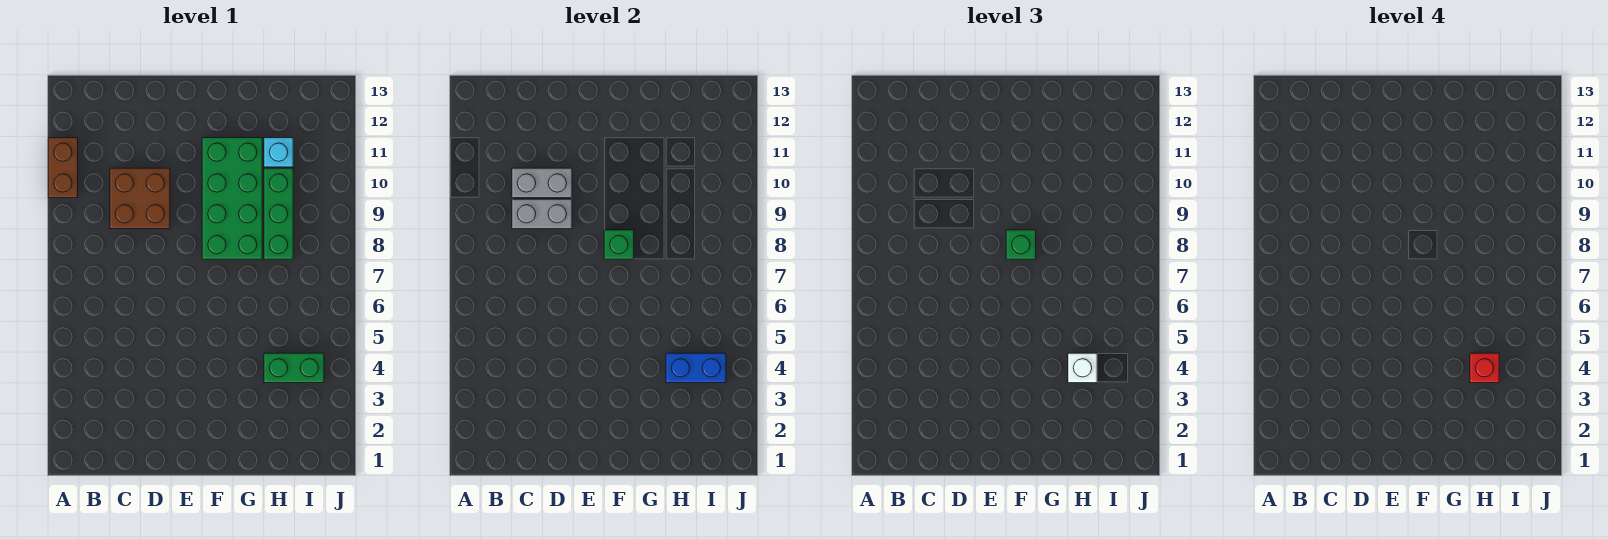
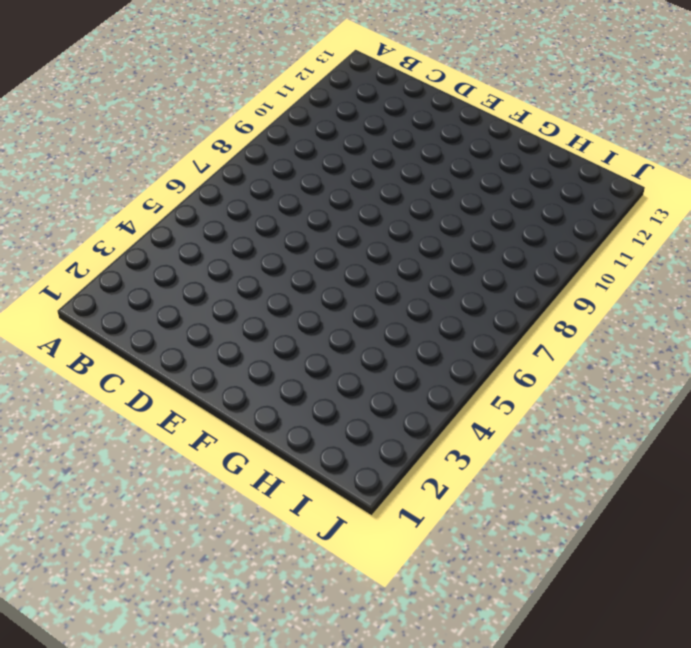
none -> brown 1x2 brick [48,138,78,198]
none -> brown 2x2 brick [110,168,170,229]
none -> green 2x4 brick [202,138,262,259]

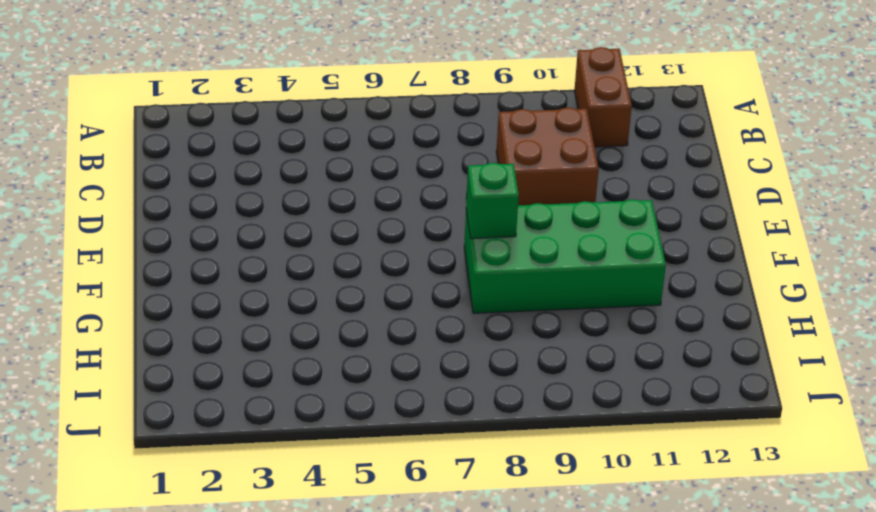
brown 1x2 brick [574,47,632,147] -> brown 1x2 brick turned to [48,138,78,198]
none -> green 1x2 brick [264,353,324,383]
none -> green 1x3 brick [264,168,293,259]
none -> cyan 1x1 brick [264,138,293,167]

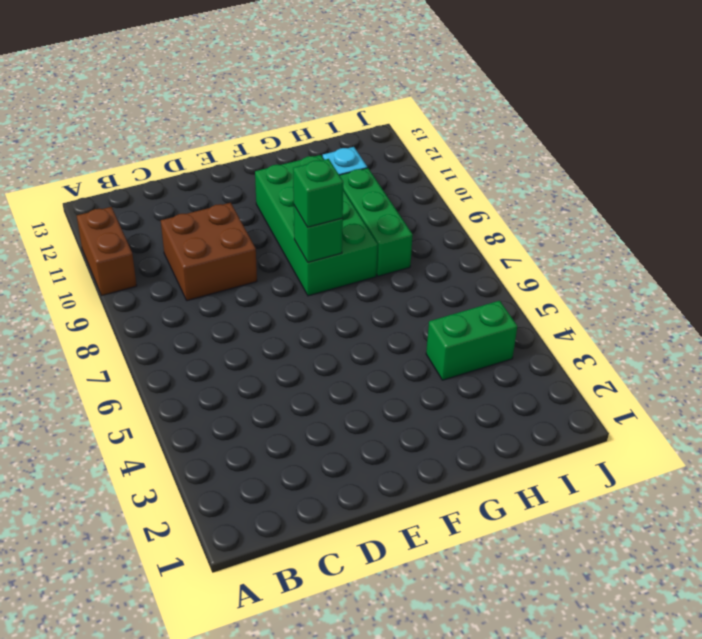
none -> grey 1x2 brick [512,199,572,229]
none -> grey 1x2 brick [512,168,572,198]
none -> blue 1x2 brick [666,353,726,383]

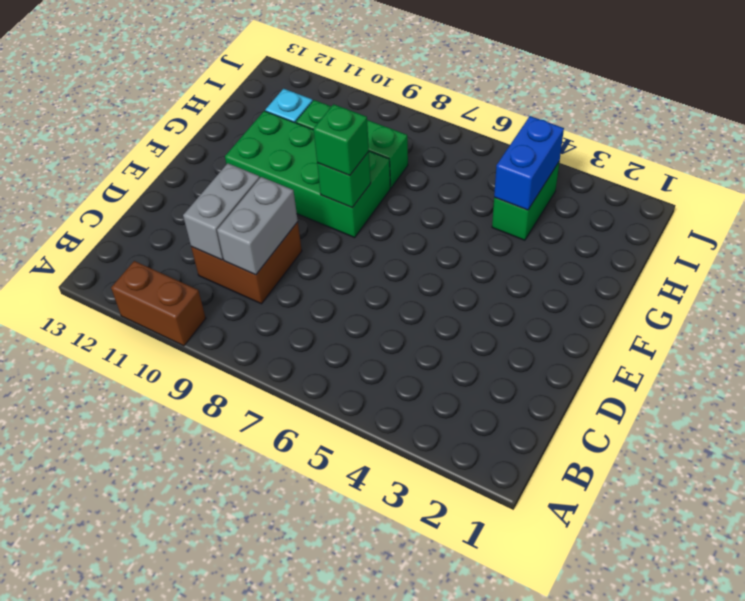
none -> white 1x1 brick [1068,353,1097,383]
none -> red 1x1 brick [1470,353,1499,383]

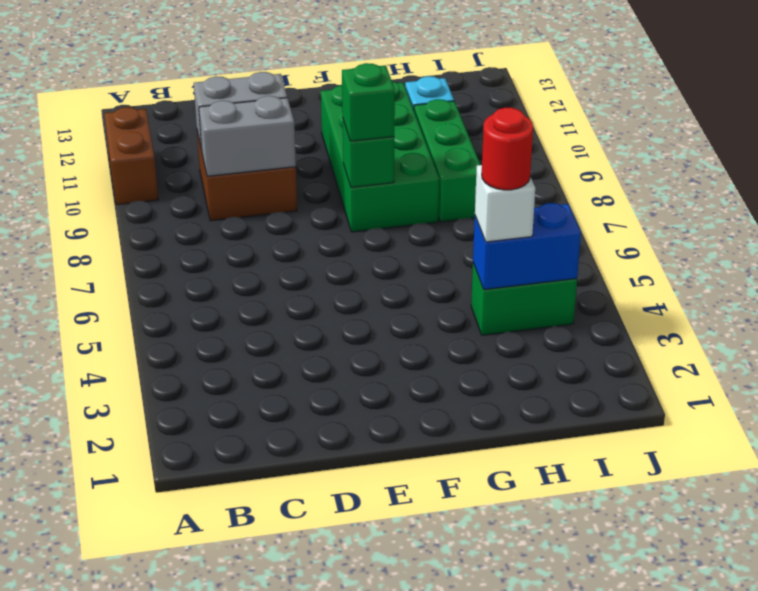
red 1x1 round brick [482,108,533,190] -> red 1x1 brick [1470,353,1499,383]

